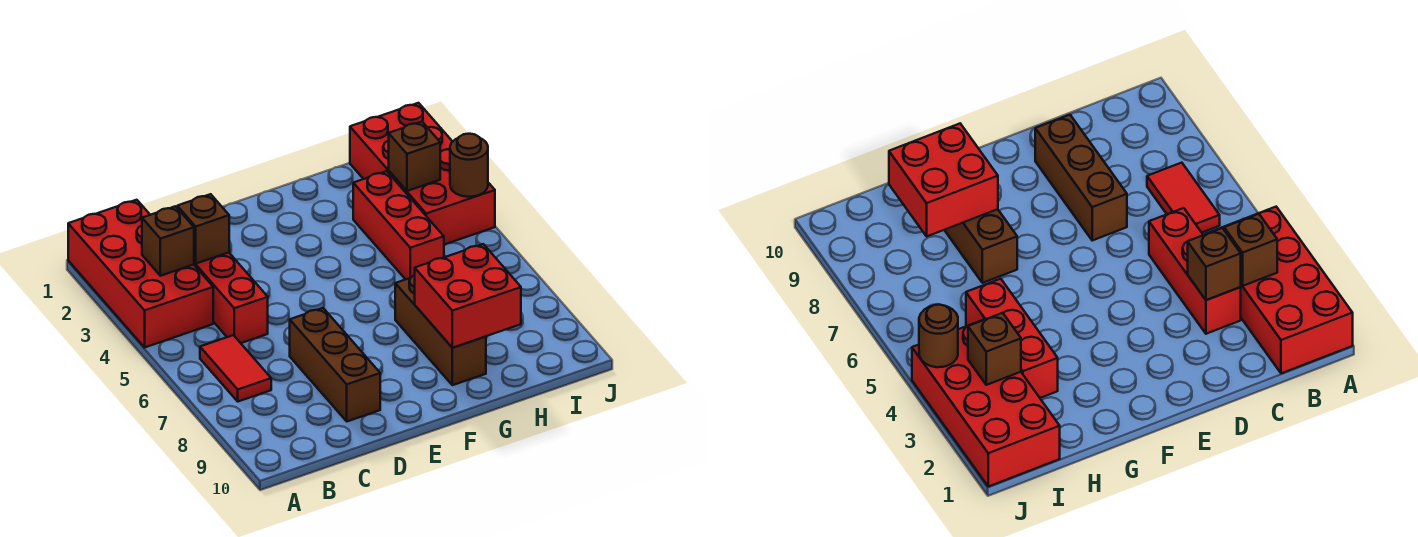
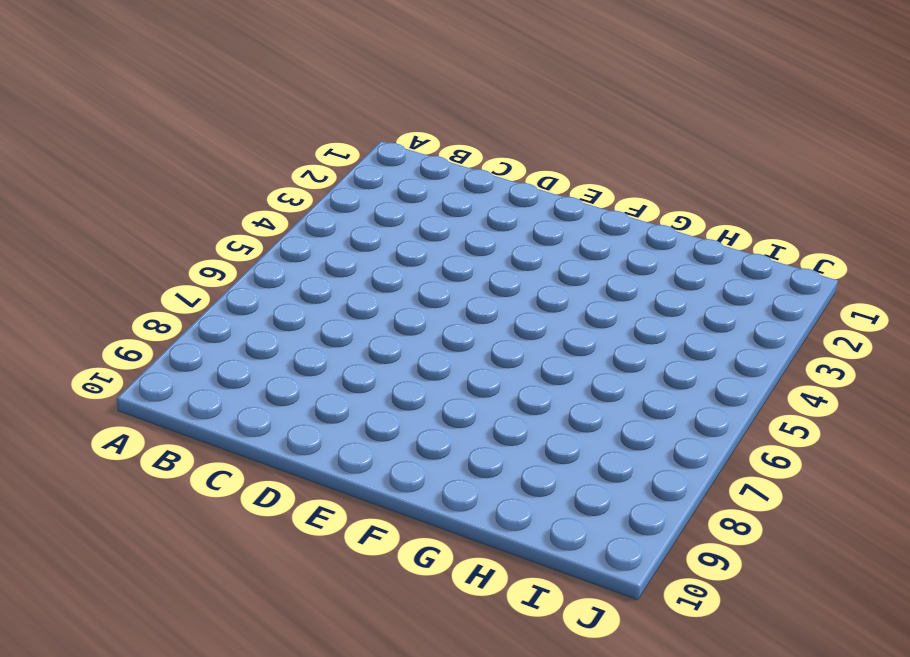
none -> red 2x4 brick [68,200,213,347]
none -> red 1x2 tile [200,335,271,402]
none -> red 1x3 brick [194,253,268,343]

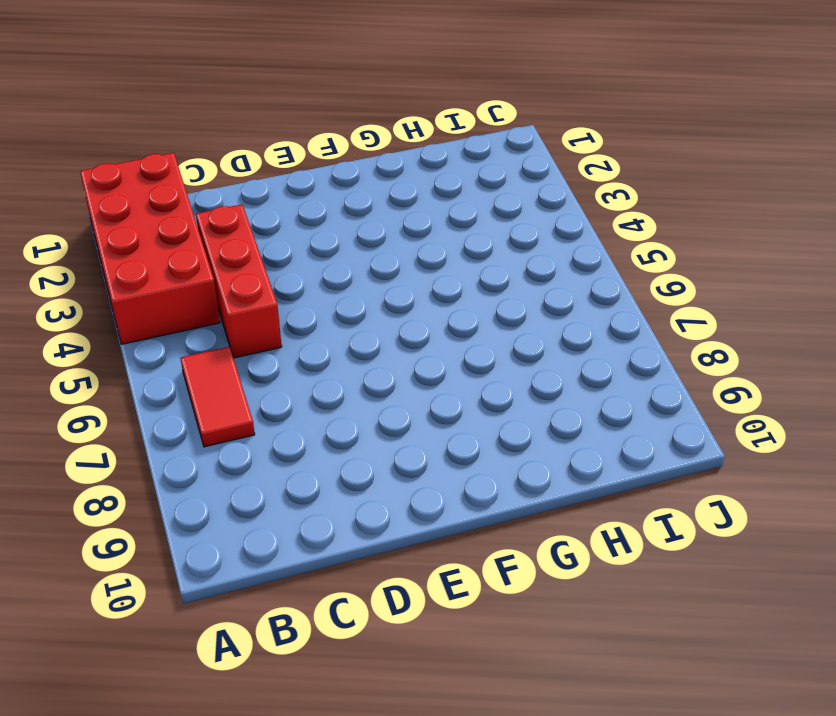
none -> brown 1x3 brick [290,308,380,421]
none -> brown 1x3 brick [395,275,486,385]
none -> red 1x3 brick [353,171,444,279]

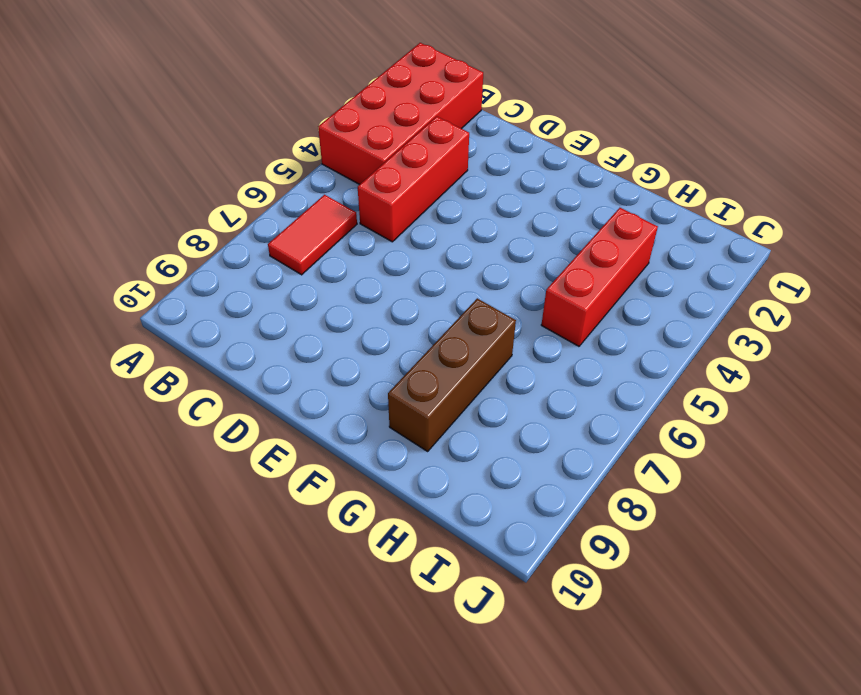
none -> brown 1x3 brick [290,308,380,421]
none -> red 2x4 brick [350,103,495,245]
none -> brown 1x1 brick [142,206,194,276]

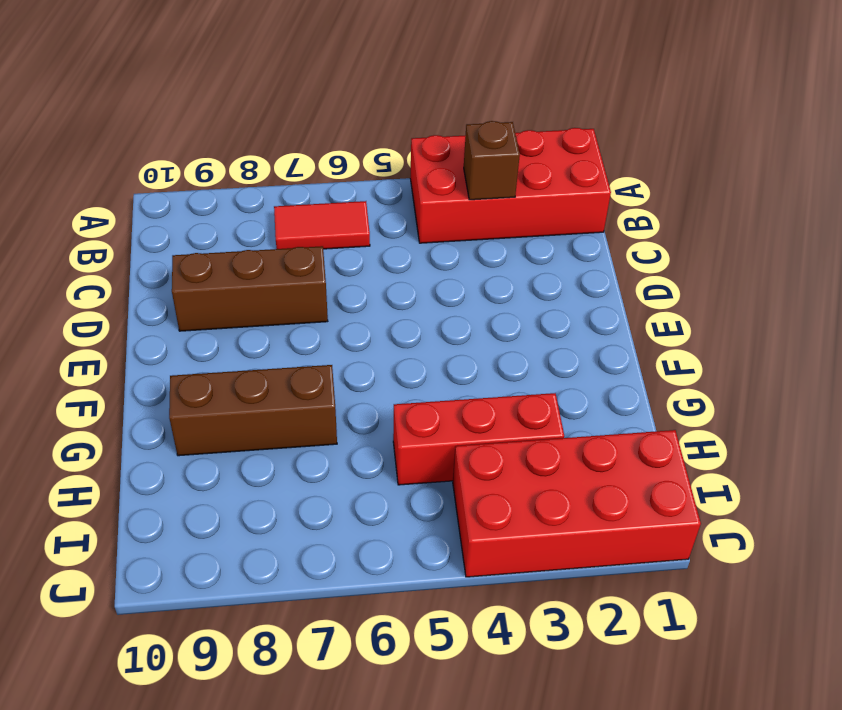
none -> red 1x3 brick [194,253,268,343]
none -> brown 1x1 brick [177,194,229,264]
none -> red 2x2 brick [415,244,521,348]

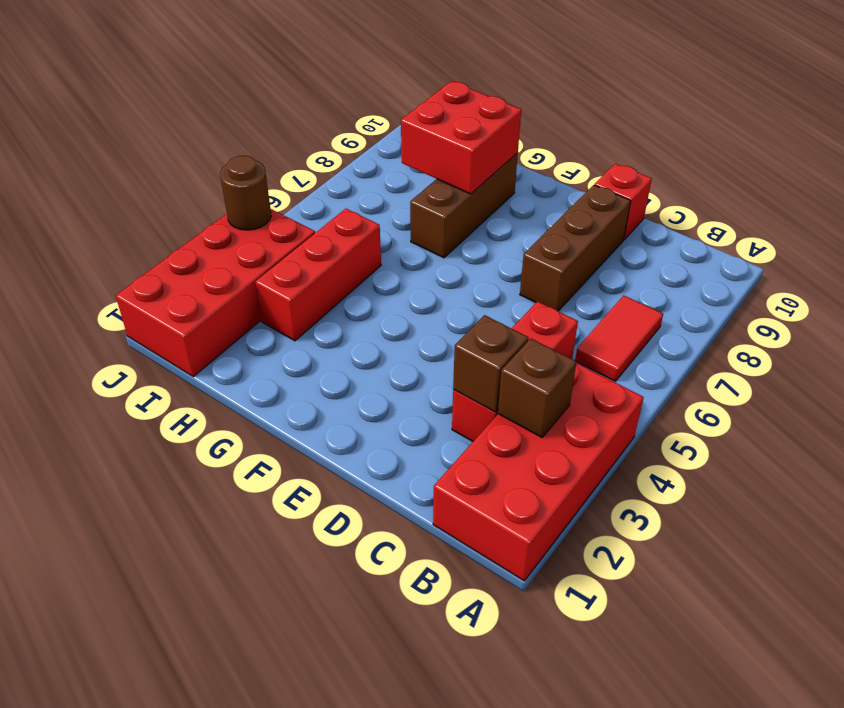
red 1x1 brick [595,164,652,239] -> none
none -> brown 1x1 brick [389,122,440,191]

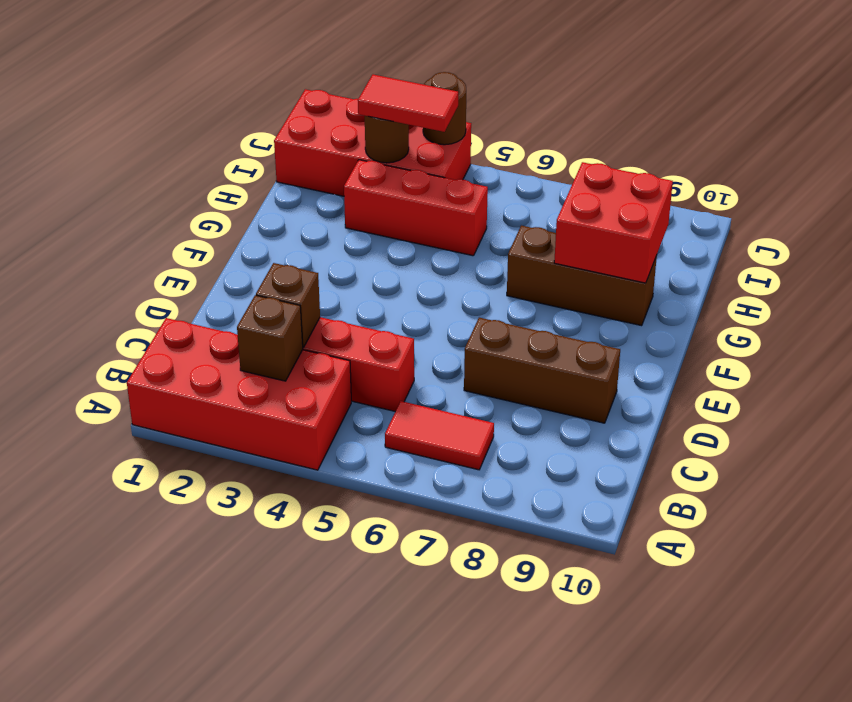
brown 1x1 round brick [365,116,409,163] -> brown 1x1 brick [389,122,440,191]
red 1x2 tile [358,75,458,132] -> none

